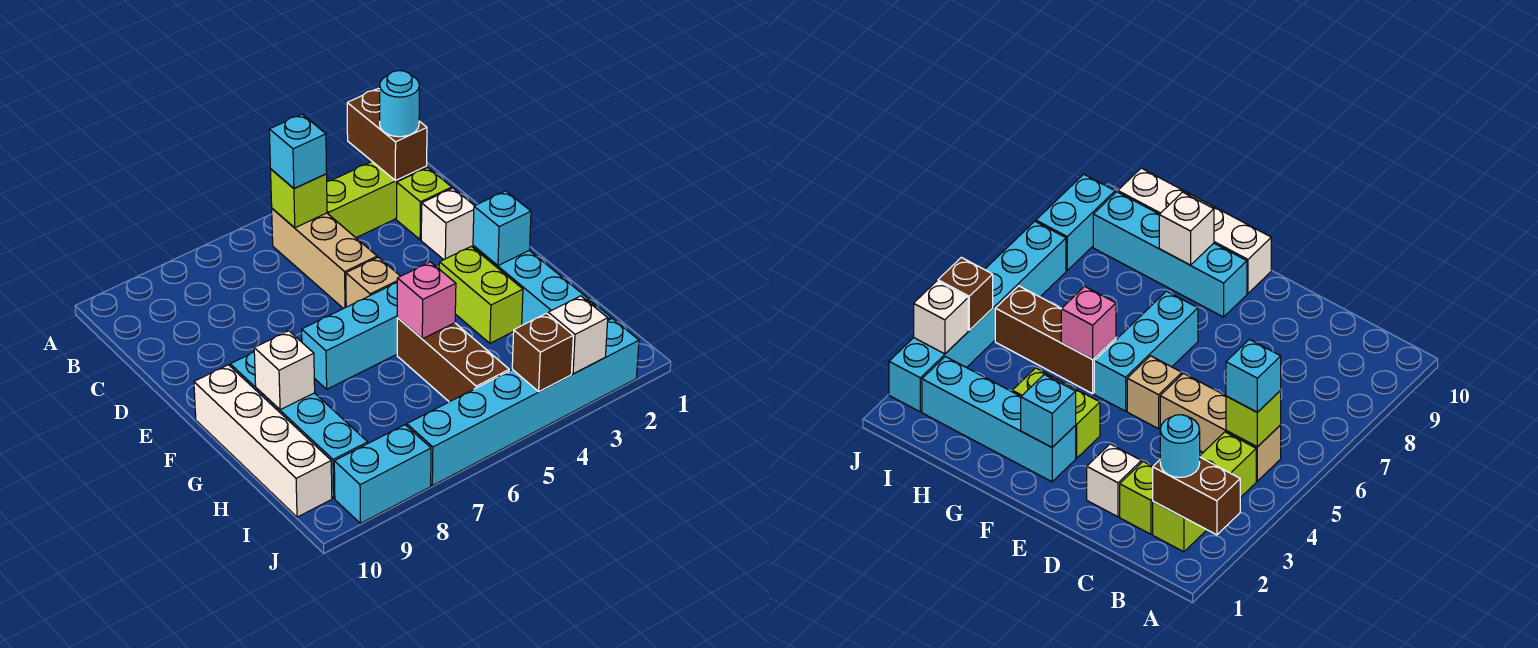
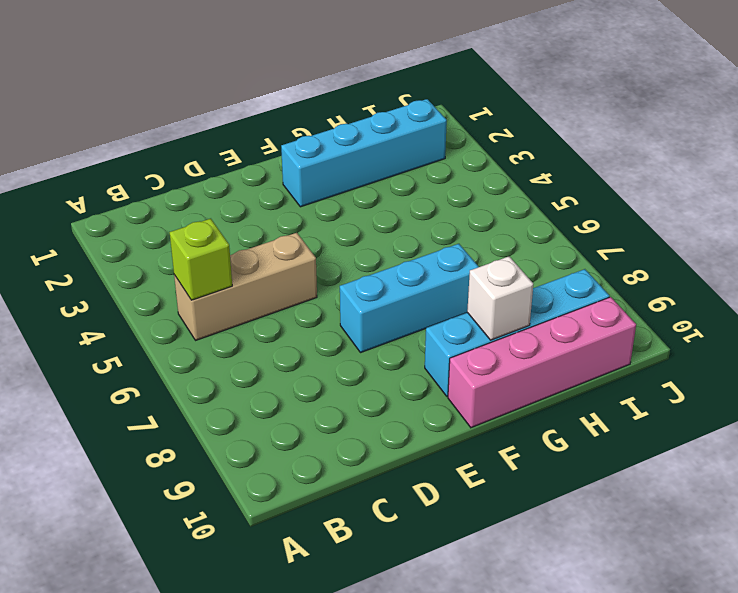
cyan 1x3 brick [340,244,479,353] -> cyan 1x3 brick turned to [302,283,397,389]
pink 1x4 brick [448,297,636,428] -> white 1x4 brick [194,365,332,517]
none -> lime 1x3 brick [327,162,427,238]
none -> lime 1x1 brick [396,168,452,240]
none -> white 1x1 brick [421,188,474,260]

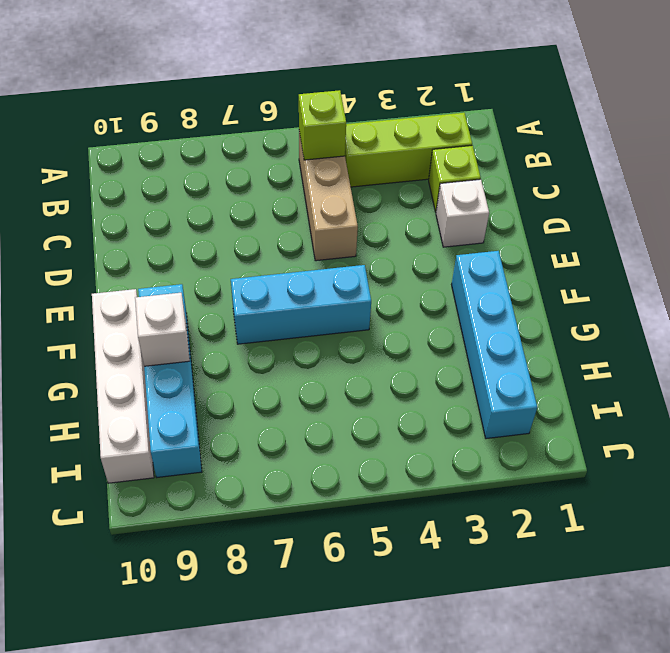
none -> tan 1x1 brick [346,257,400,307]
none -> lime 1x2 brick [439,246,523,343]
none -> brown 1x3 brick [397,318,509,402]

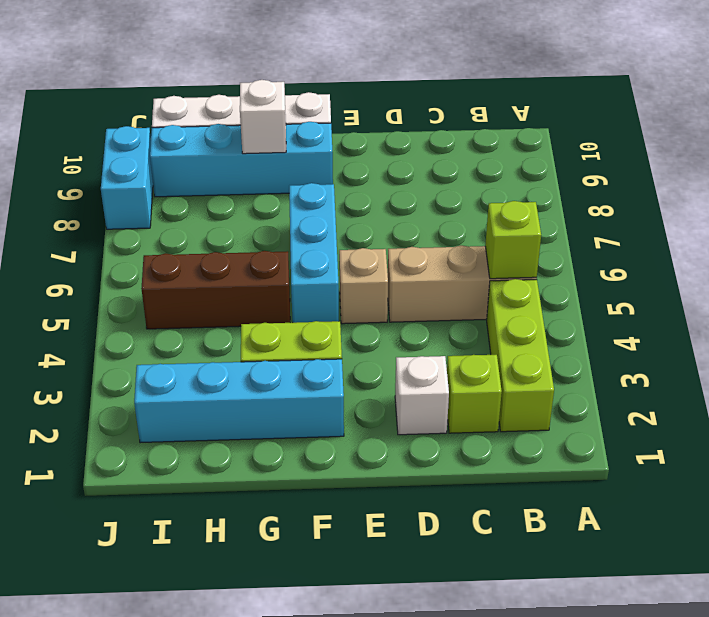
none -> cyan 1x6 brick [407,318,639,486]
none -> brown 1x2 brick [347,88,427,181]
none -> cyan 1x1 brick [473,191,531,266]

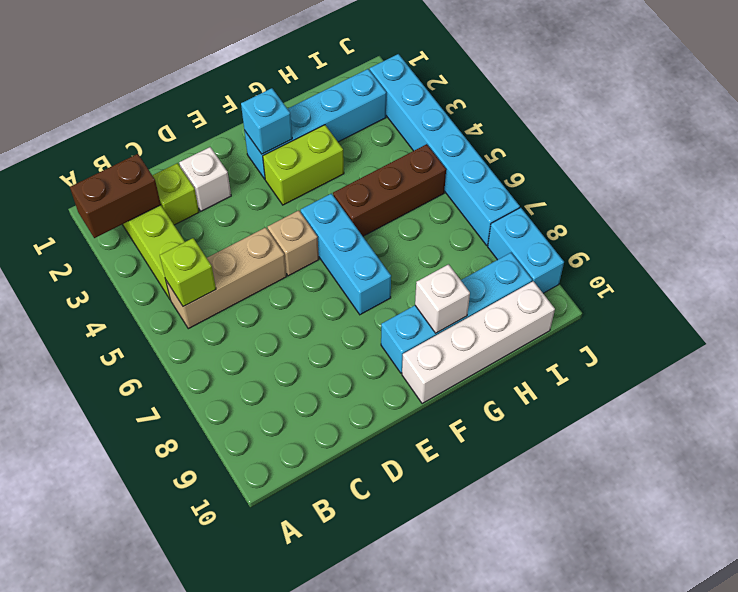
none -> pink 1x1 brick [397,262,456,339]
none -> white 1x1 brick [548,296,608,374]
none -> brown 1x1 brick [512,313,573,392]

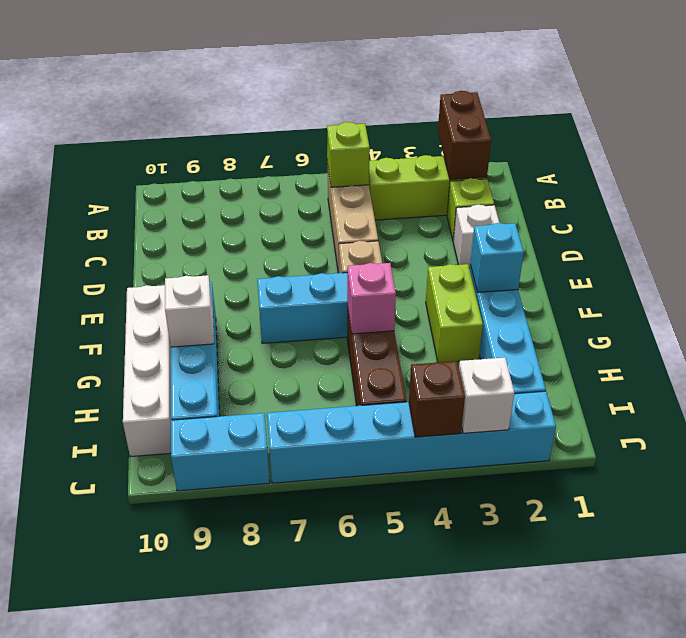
none -> cyan 1x1 round brick [380,71,419,137]
none -> cyan 1x1 brick [269,114,327,189]

